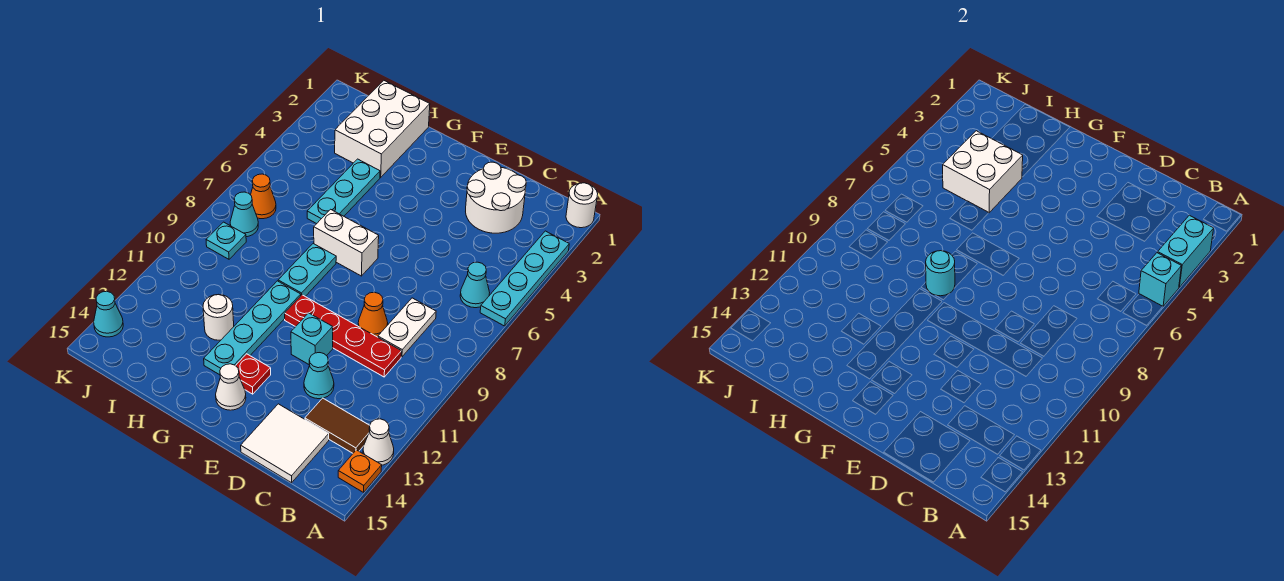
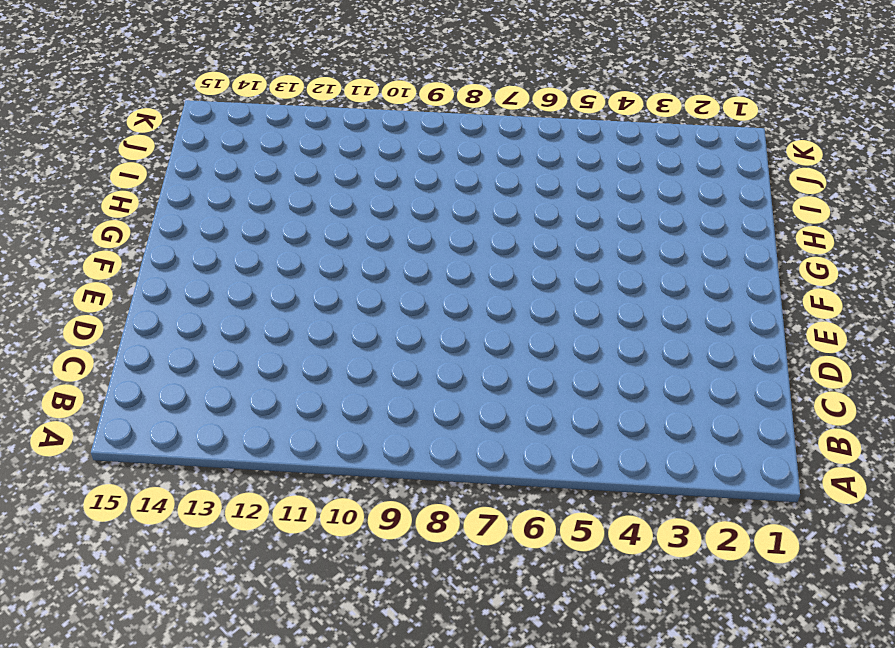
none -> white 1x1 round brick [566,183,598,228]
none -> cyan 1x4 plate [480,231,569,326]
none -> white 1x1 cone [363,419,394,465]

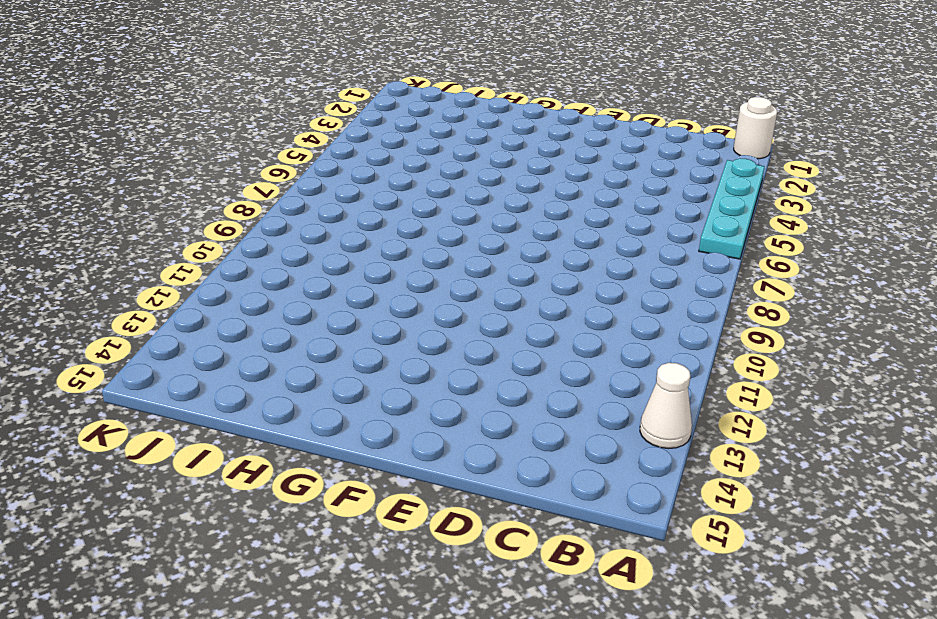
none -> orange 1x1 plate [338,450,382,492]
none -> cyan 1x1 cone [460,262,490,308]
none -> brown 1x2 tile [305,398,370,453]

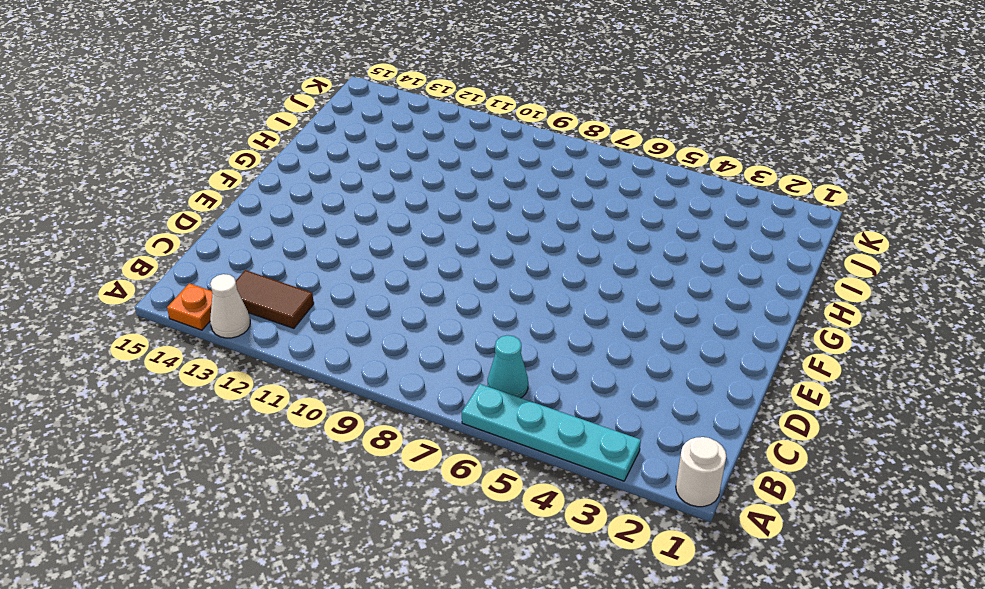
brown 1x2 tile [236,270,314,328] -> brown 1x2 tile turned to [305,398,370,453]
none -> white 2x2 round brick [466,162,526,233]
none -> white 1x2 plate [378,298,436,357]
none -> red 1x4 plate [285,295,401,377]

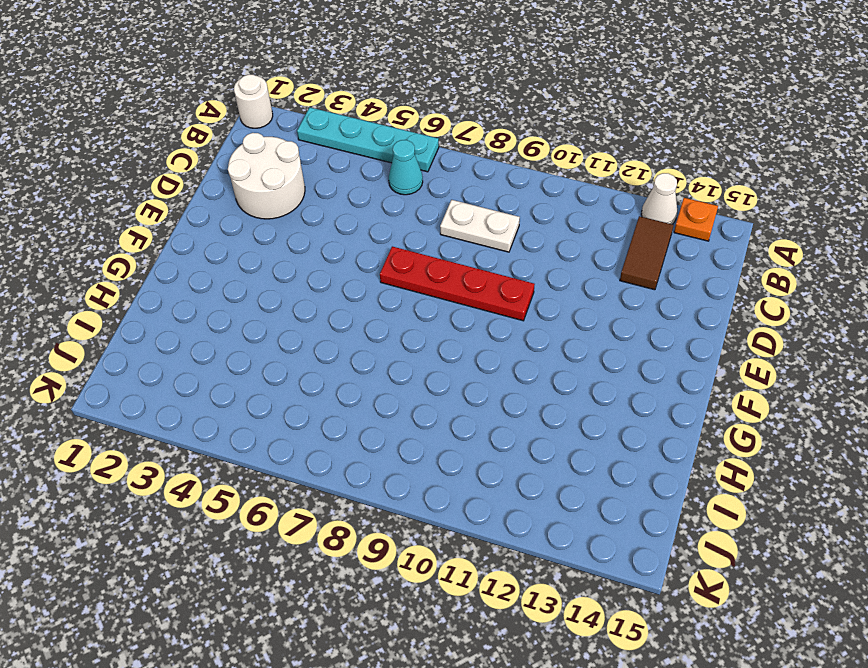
red 1x4 plate [380,246,535,321] -> red 1x4 plate turned to [285,295,401,377]
none -> white 2x2 tile [241,404,329,483]
none -> orange 1x1 cone [358,292,388,337]
none -> cyan 1x1 cone [304,353,334,399]

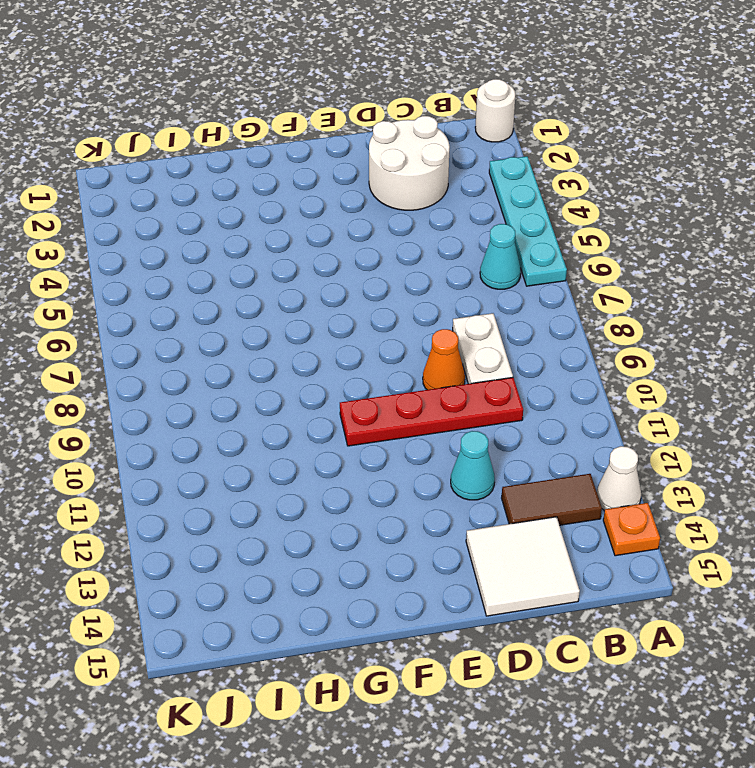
none -> cyan 1x1 brick [291,313,333,365]
none -> white 1x2 brick [314,209,379,276]
none -> red 1x1 plate [236,354,271,394]

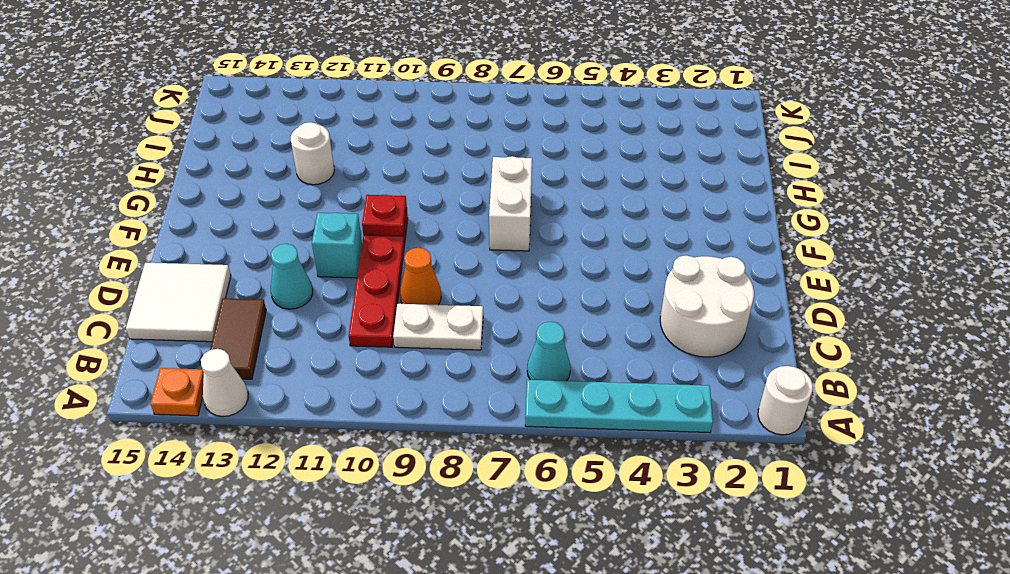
red 1x1 plate [362,195,407,236] -> red 1x1 plate moved to [236,354,271,394]
none -> white 1x1 cone [216,364,246,410]
none -> cyan 1x2 plate [278,244,336,296]
none -> cyan 1x4 plate [204,281,301,375]

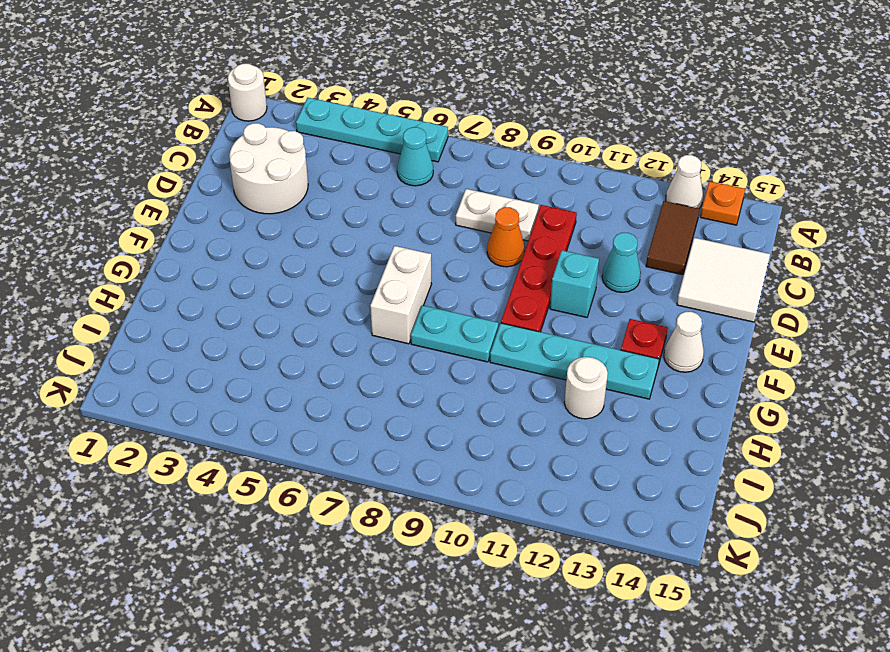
none -> white 2x3 brick [335,81,430,177]
none -> cyan 1x3 plate [307,159,380,224]
none -> orange 1x1 cone [251,174,276,219]

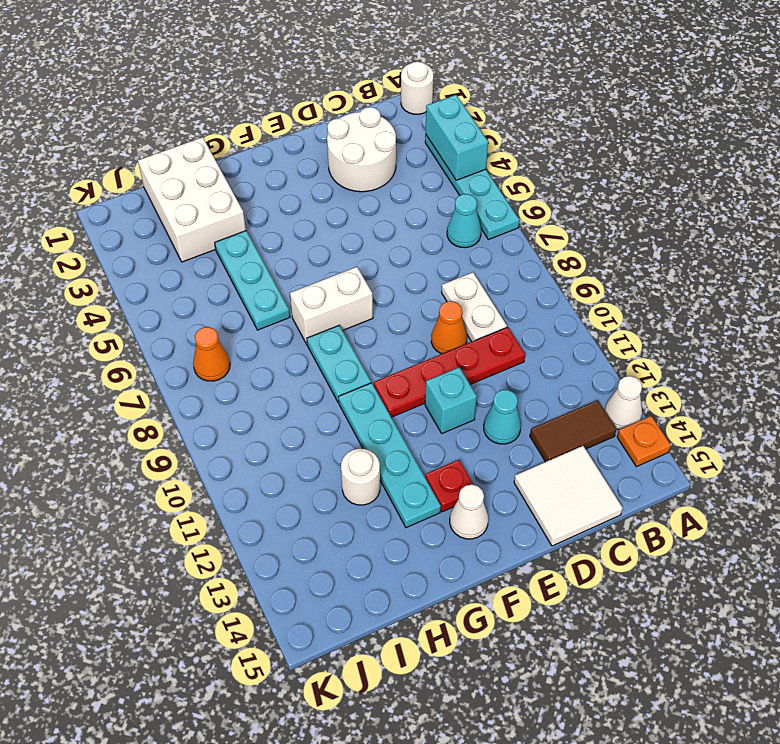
none -> cyan 1x1 cone [230,192,258,237]
none -> cyan 1x1 plate [206,222,246,259]
none -> cyan 1x1 cone [94,291,123,337]

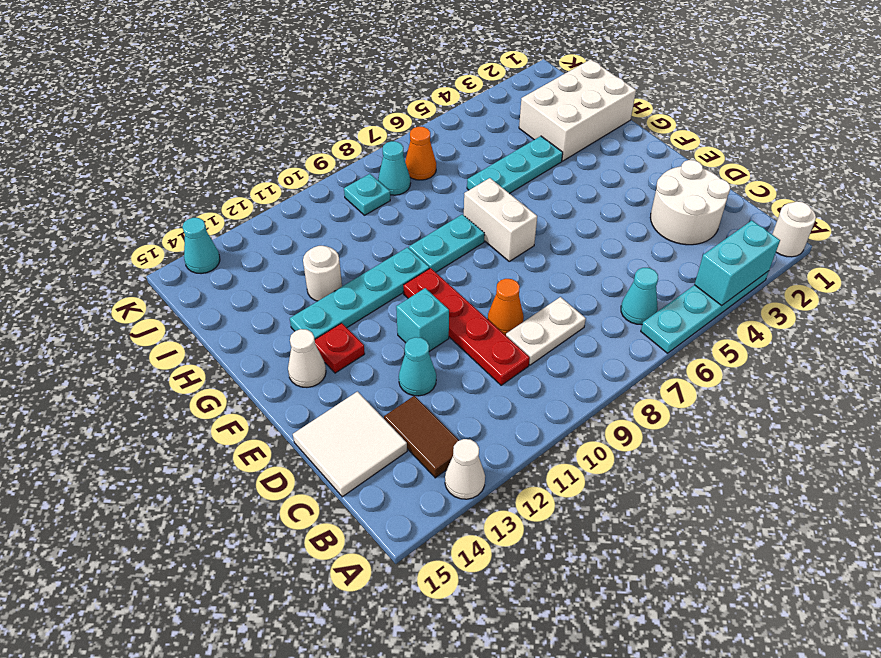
none -> orange 1x1 plate [338,450,382,492]
none -> cyan 1x1 brick [1139,253,1181,306]
none -> cyan 1x1 round brick [926,251,955,296]

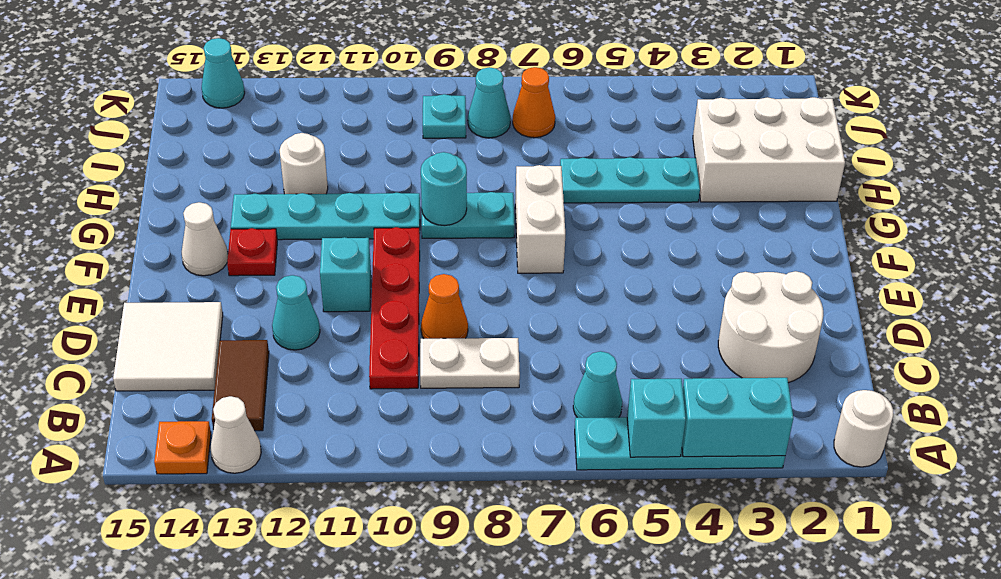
none -> white 2x2 brick [943,131,1023,213]

